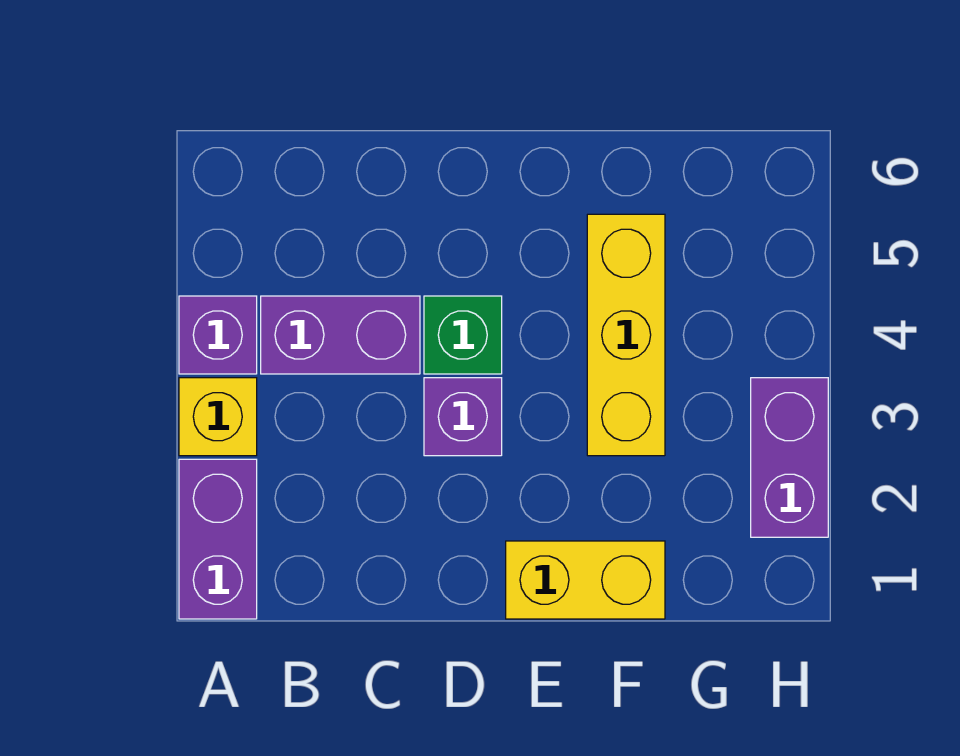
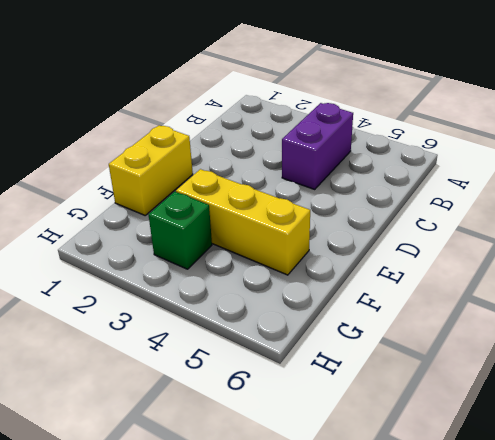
green 1x1 brick [149,192,212,269] -> green 1x1 brick moved to [424,296,502,374]
none -> purple 1x2 brick [179,459,257,619]
none -> yellow 1x1 brick [179,378,257,456]

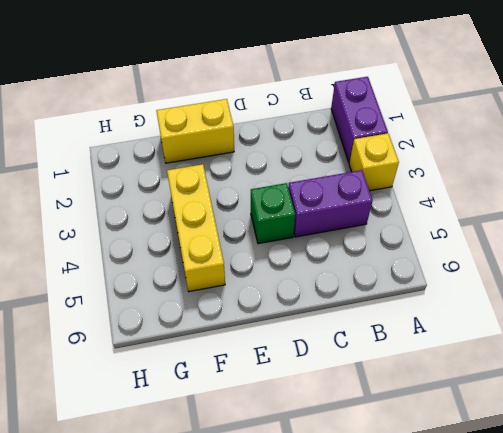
none -> purple 1x1 brick [179,296,257,374]
none -> purple 1x1 brick [424,378,502,456]

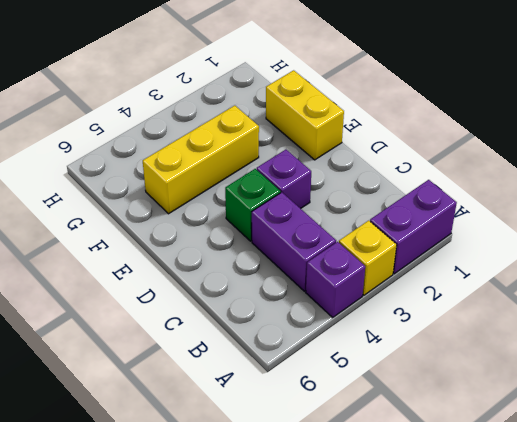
none -> purple 1x2 brick [751,378,828,537]

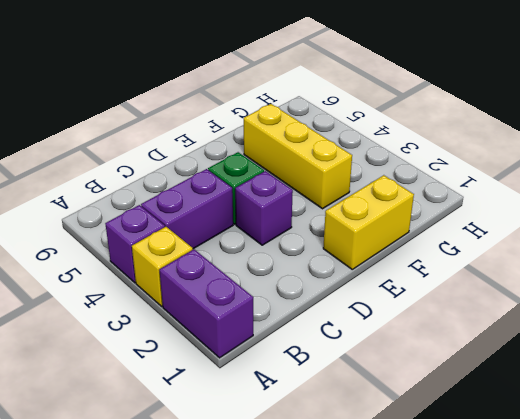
none -> purple 1x2 brick [751,378,828,537]

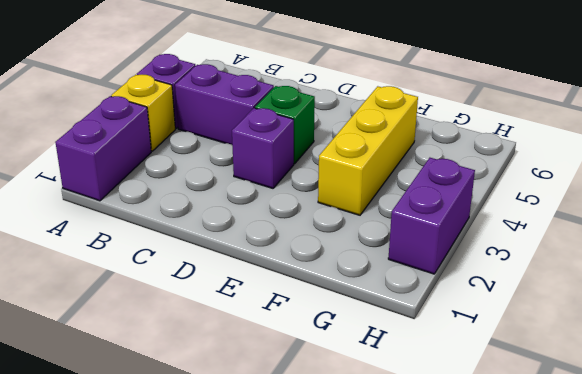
none -> yellow 1x2 brick [506,541,665,619]

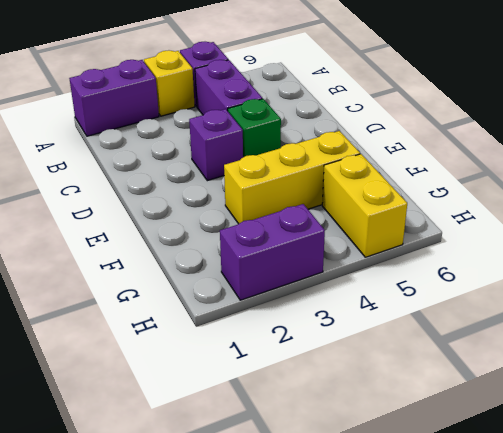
yellow 1x2 brick [322,154,407,257] -> yellow 1x2 brick moved to [506,541,665,619]

